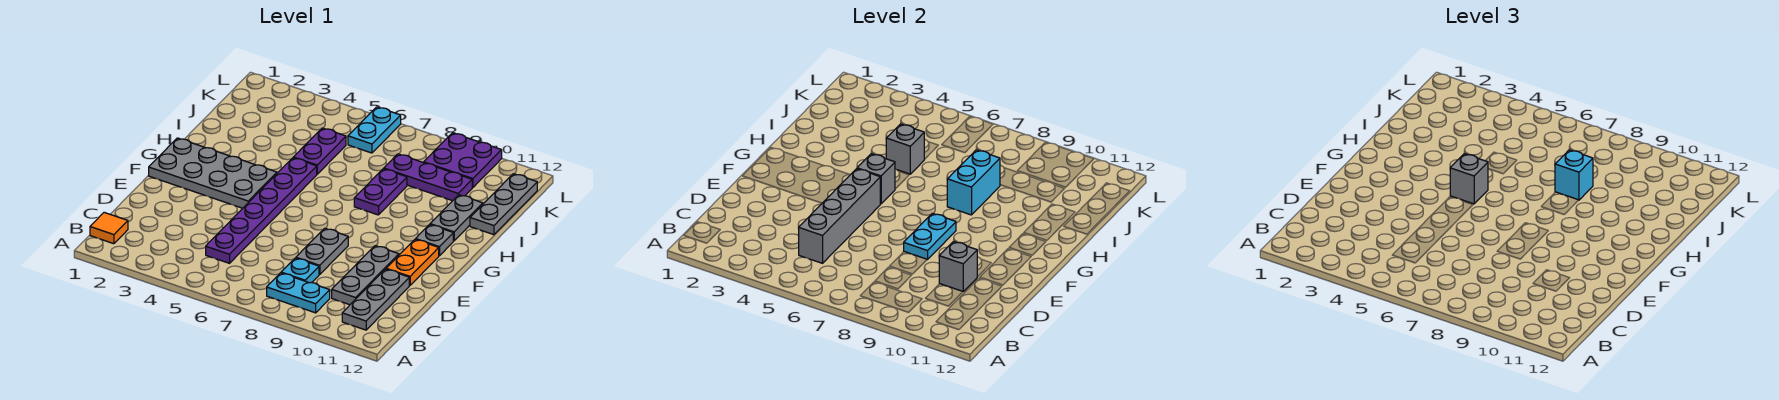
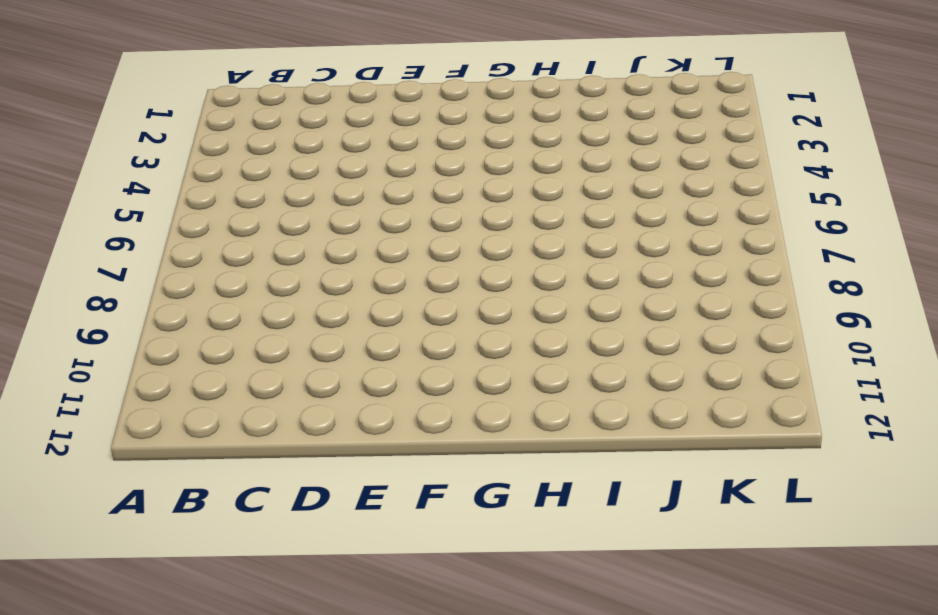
none -> orange 1x1 tile [90,212,128,244]
none -> cyan 1x2 plate [267,273,330,313]
none -> grey 1x3 plate [342,269,409,330]

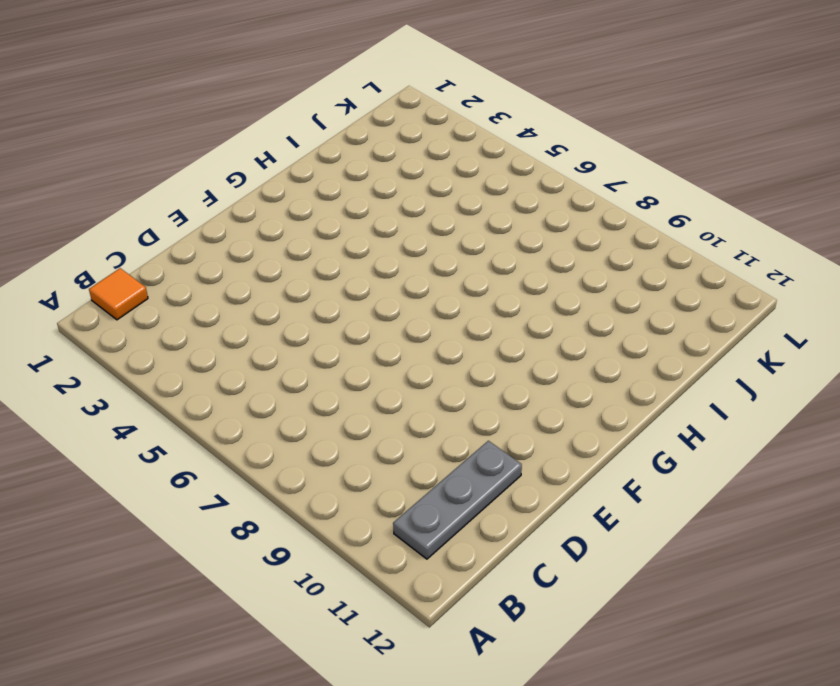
none -> cyan 1x2 plate [267,273,330,313]
none -> purple 1x6 plate [206,158,317,263]
none -> cyan 1x1 plate [281,258,319,283]

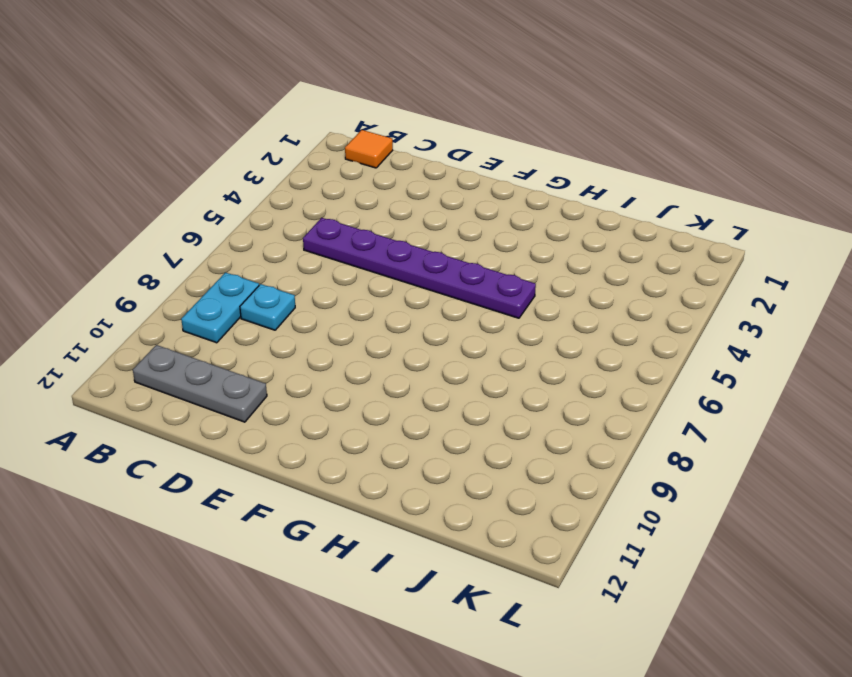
none -> grey 1x3 plate [332,246,399,305]
none -> grey 1x2 plate [296,228,348,274]
none -> orange 1x2 plate [386,239,439,285]

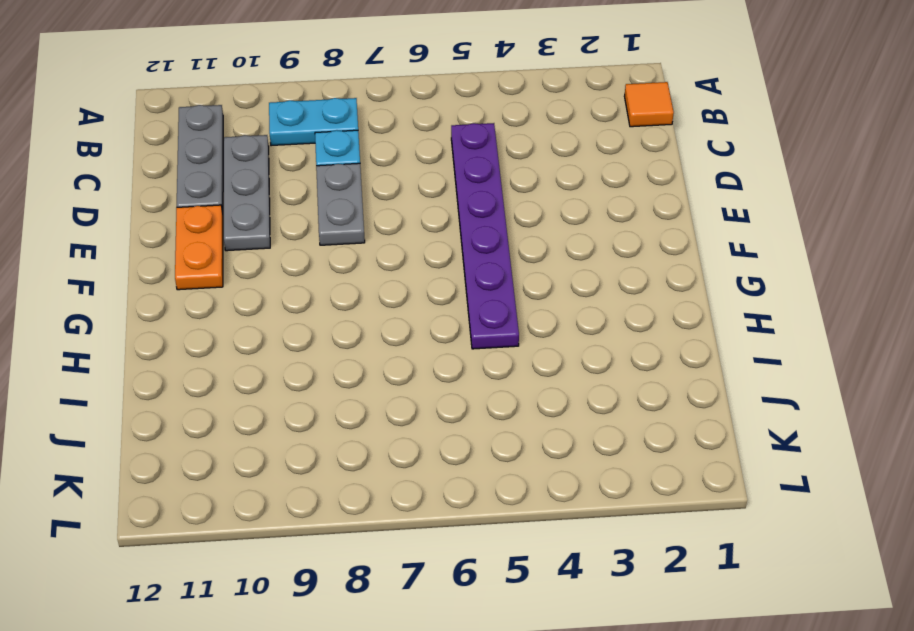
none -> grey 2x4 plate [149,138,277,208]
none -> grey 1x1 plate [416,225,453,256]
none -> purple 1x2 plate [354,169,407,215]

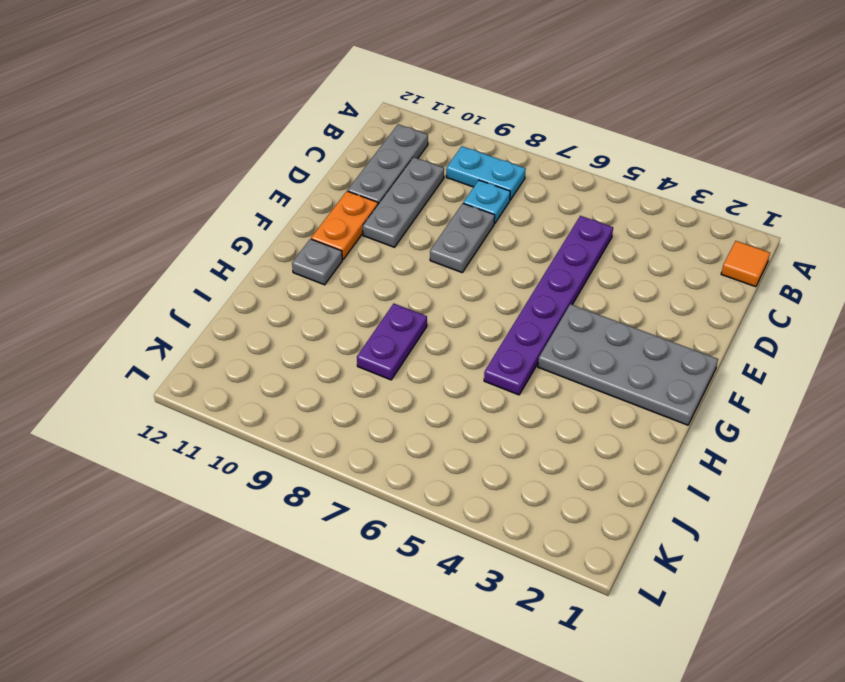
none -> grey 1x2 plate [430,195,483,241]
none -> purple 1x2 plate [293,128,346,174]
none -> grey 1x3 plate [470,174,537,235]

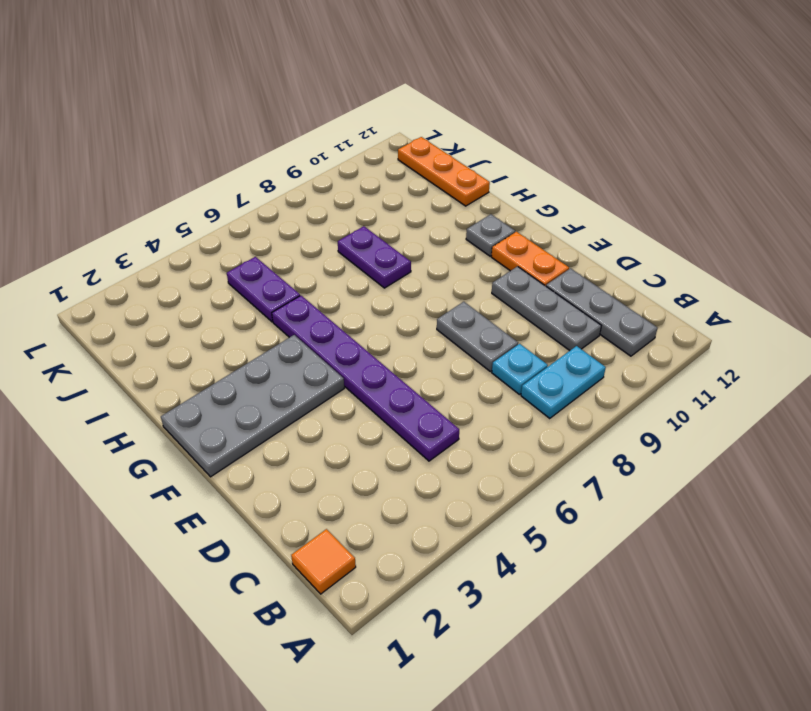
orange 1x3 plate [398,137,490,206] -> grey 1x3 plate [470,174,537,235]
none -> grey 1x2 plate [430,195,483,241]
none -> purple 1x3 plate [384,154,472,201]
none -> cyan 1x2 plate [348,107,401,153]

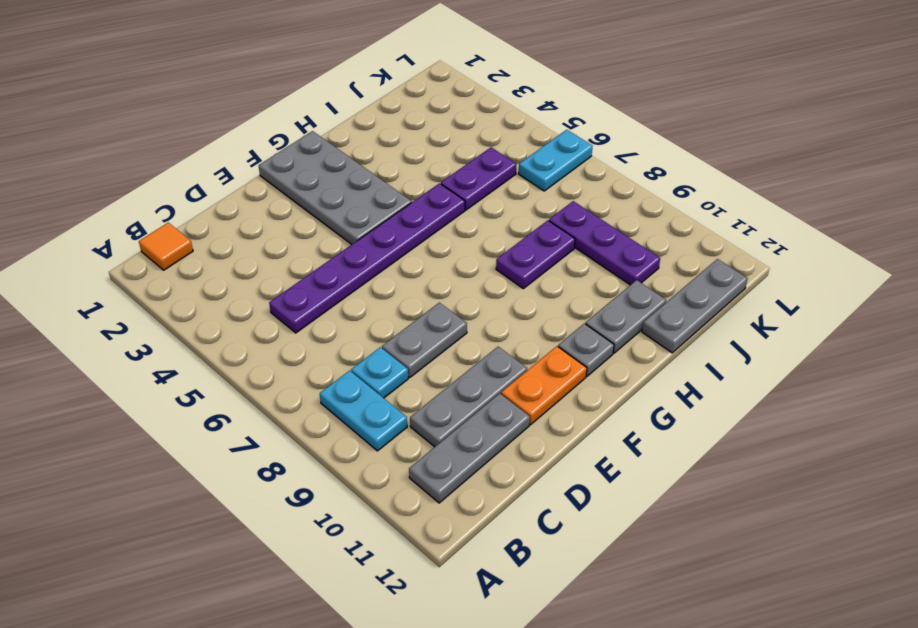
none -> purple 2x2 plate [424,133,502,188]
none -> grey 1x4 brick [799,169,880,263]
none -> grey 1x1 brick [939,242,977,291]

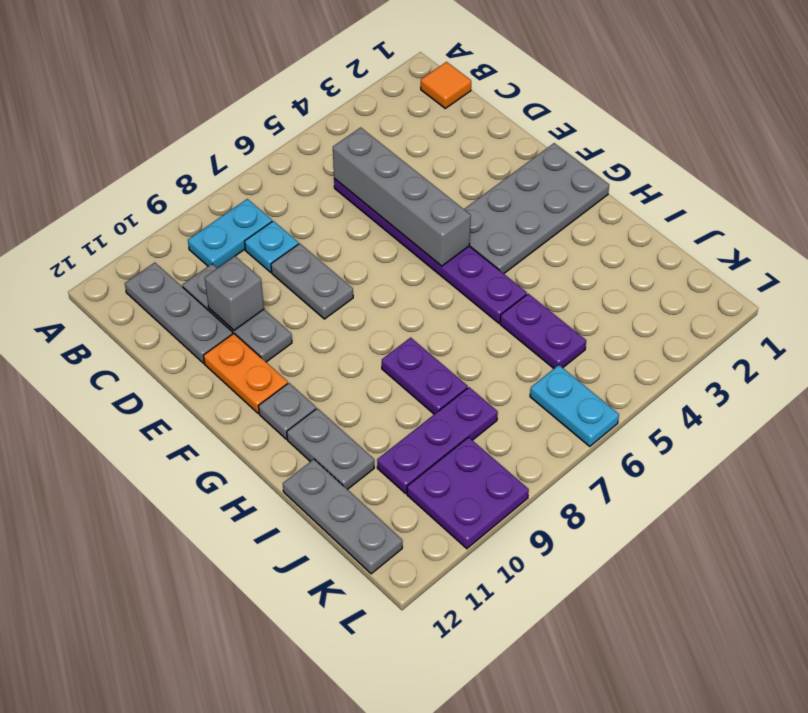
none -> cyan 1x2 plate [904,213,956,260]
none -> grey 1x1 brick [857,154,895,204]
none -> cyan 1x2 brick [947,150,1000,215]

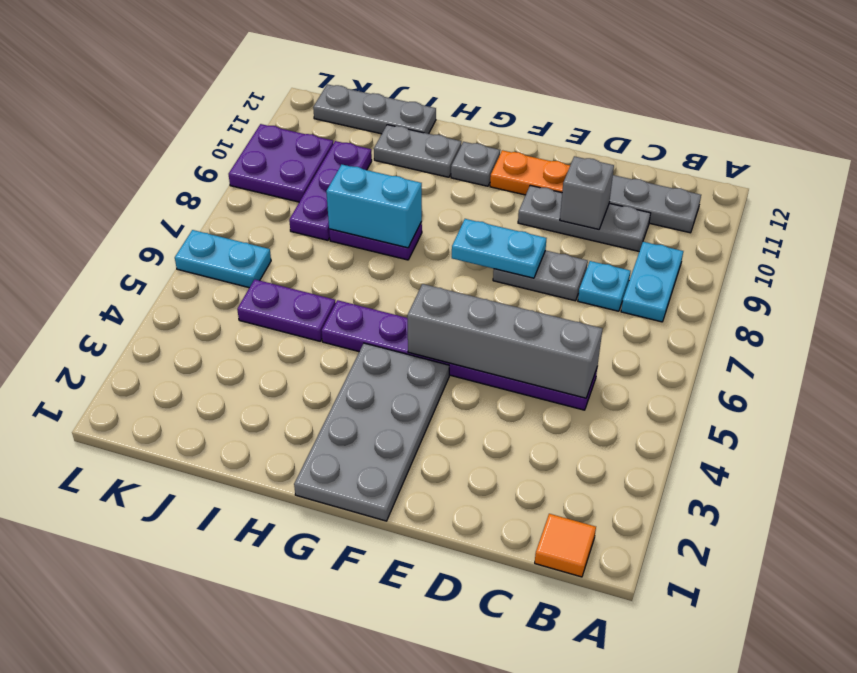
none -> grey 1x1 brick [857,154,895,204]
none -> grey 1x1 brick [886,124,924,174]
none -> grey 1x1 brick [1450,154,1488,204]

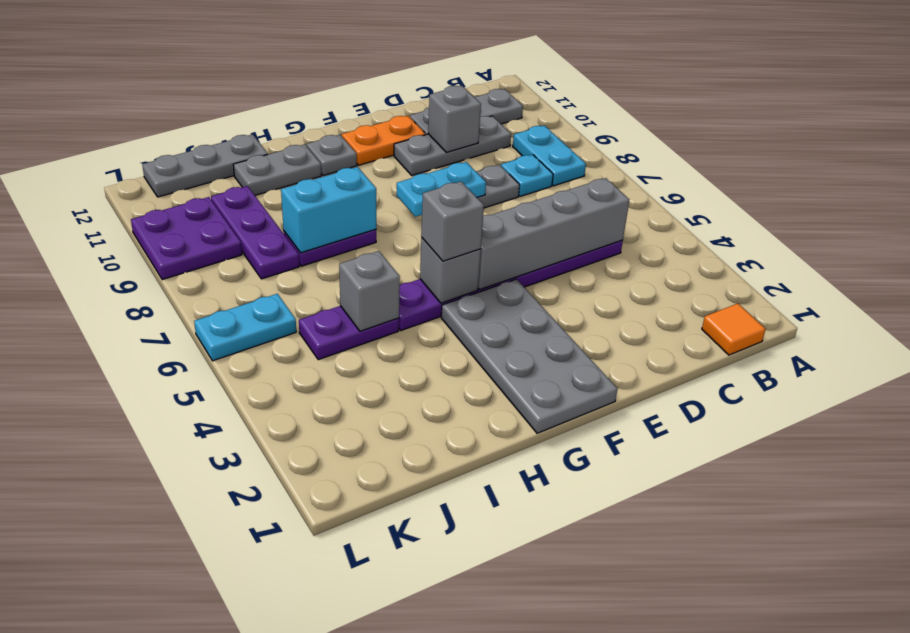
none -> cyan 1x1 brick [1555,150,1593,200]

